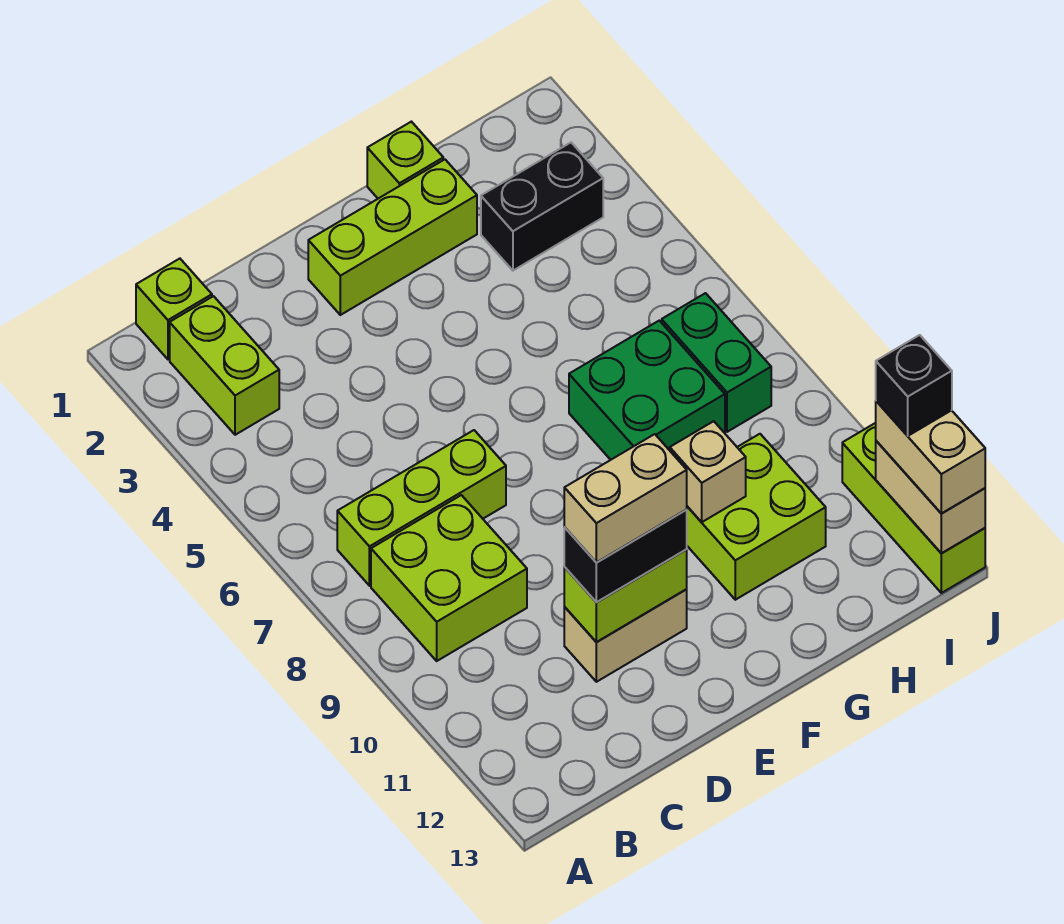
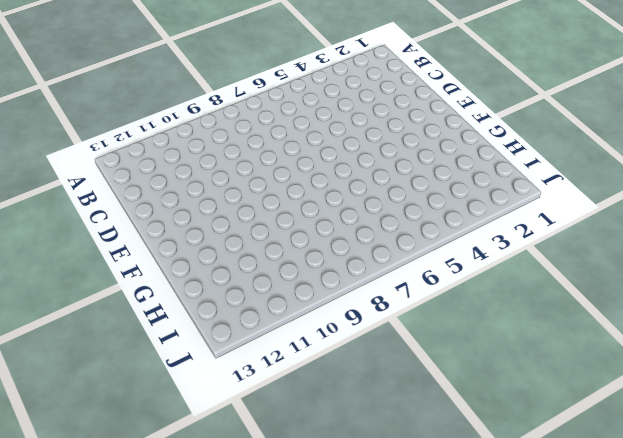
none -> lime 1x1 brick [136,259,212,359]
none -> lime 1x2 brick [170,296,279,435]
none -> lime 1x3 brick [337,430,506,586]

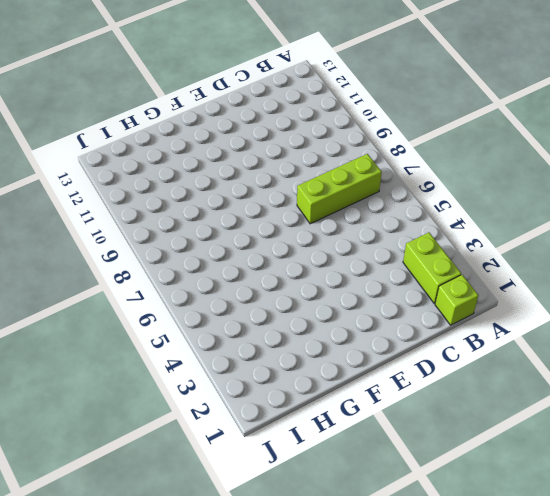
none -> lime 2x2 brick [371,495,527,661]
none -> tan 1x2 brick [564,589,687,682]
none -> lime 1x3 brick [308,160,477,315]

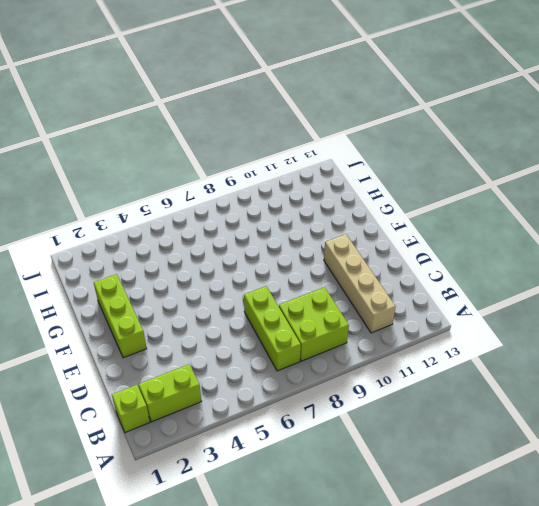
tan 1x4 brick [324,234,396,333] -> tan 1x2 brick [564,589,687,682]
none -> lime 1x1 brick [367,122,443,199]
none -> green 2x2 brick [569,321,725,460]
none -> lime 2x2 brick [686,434,826,600]

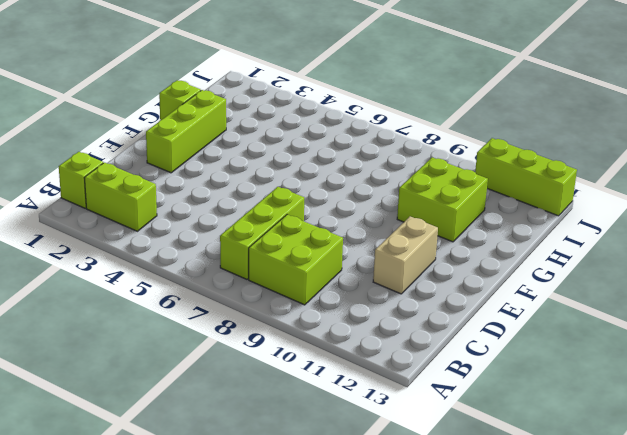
none -> green 2x2 brick [569,321,725,460]
none -> black 1x2 brick [481,142,603,270]
none -> green 1x2 brick [662,293,771,432]

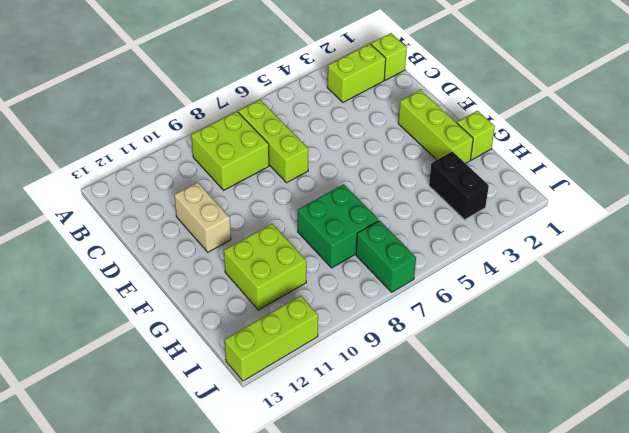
green 1x2 brick [356,221,416,292] -> green 1x2 brick turned to [662,293,771,432]
none -> lime 1x2 brick [564,550,687,642]
none -> tan 1x1 brick [670,421,746,522]
none -> tan 1x2 brick [876,441,985,553]

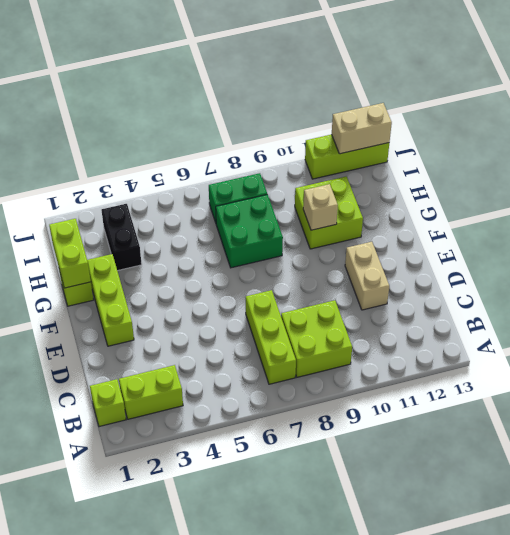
lime 1x2 brick [49,219,91,288] -> lime 1x2 brick moved to [564,550,687,642]
none -> black 1x2 brick [564,510,687,602]
none -> tan 1x2 brick [876,401,985,513]
none -> tan 1x2 brick [564,434,687,562]

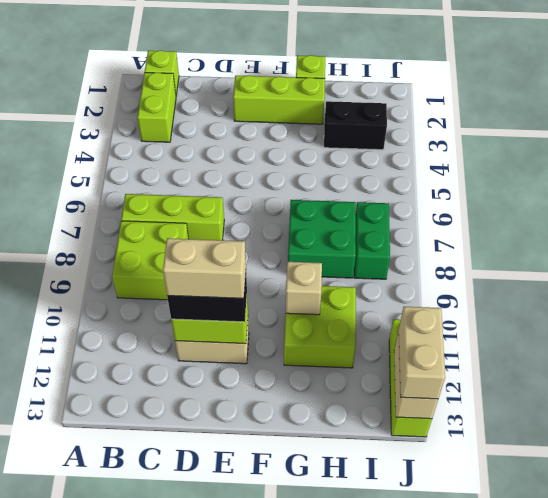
none -> black 1x1 brick [876,335,952,436]

